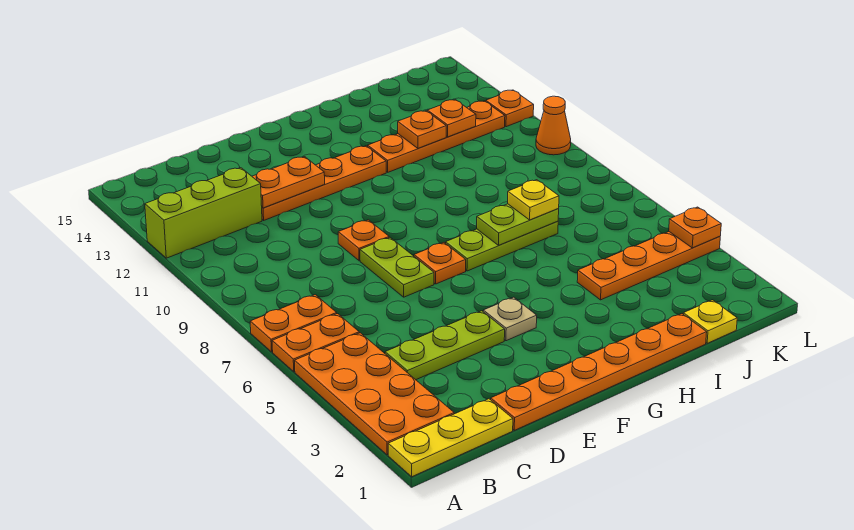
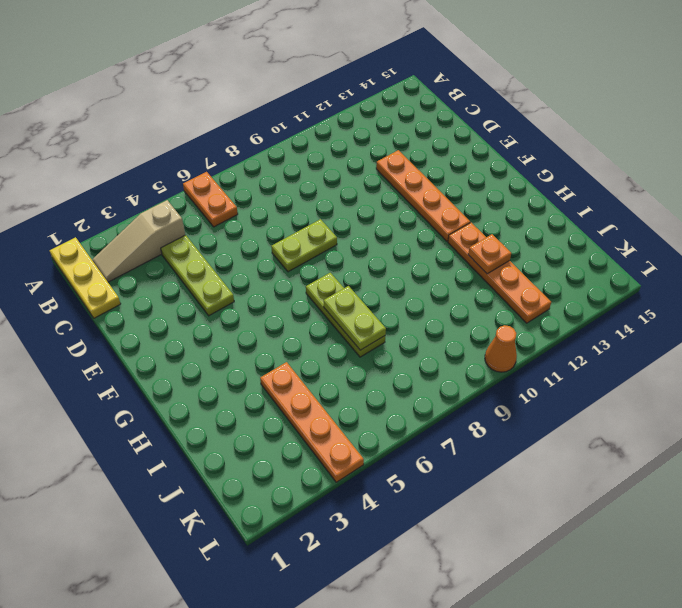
tan 1x3 slope [92,200,185,282] -> orange 2x4 plate [295,333,454,455]
none -> orange 1x2 plate [250,295,337,352]
none -> lime 1x3 brick [145,168,262,258]
none -> orange 1x6 plate [491,314,707,430]

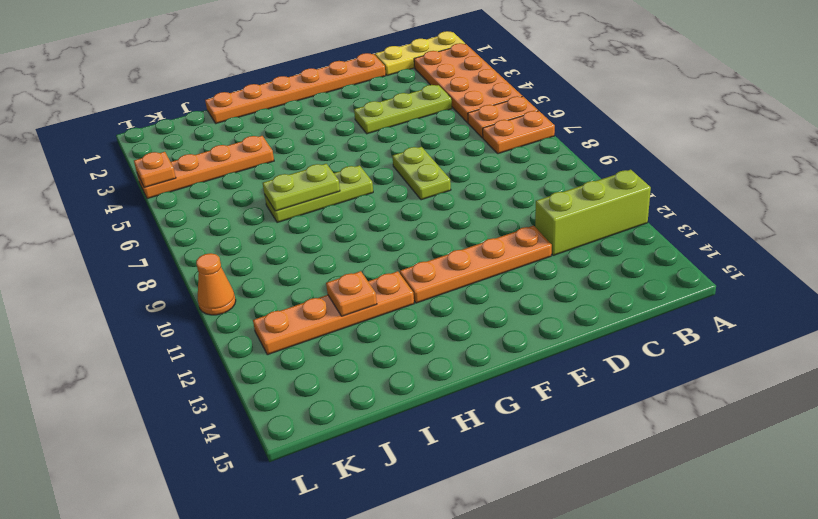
none -> orange 1x1 plate [338,220,389,261]
none -> tan 1x1 plate [483,297,537,341]
none -> orange 1x1 plate [414,243,466,284]

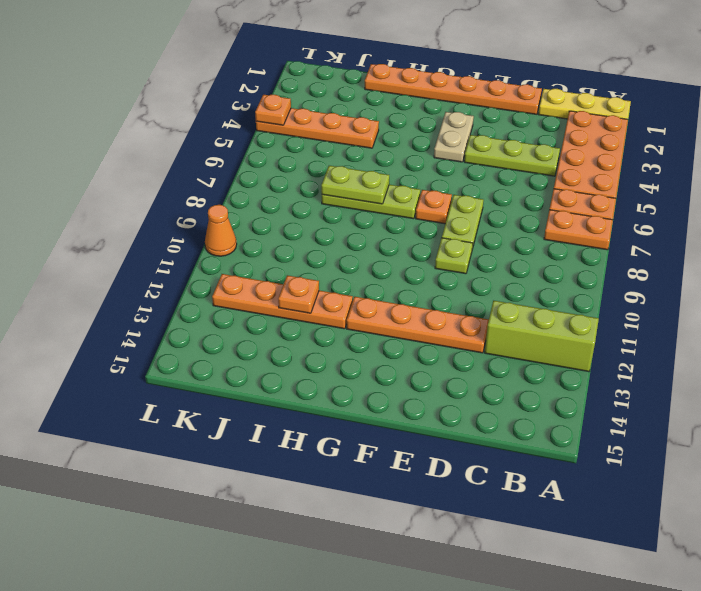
lime 1x1 plate [435,238,473,274] -> orange 1x1 plate [338,220,389,261]
tan 1x2 plate [434,112,474,162] -> tan 1x1 plate [483,297,537,341]
none -> yellow 1x1 plate [683,300,737,343]
none -> orange 1x1 plate [486,90,534,127]
none -> orange 1x2 plate [252,157,325,208]

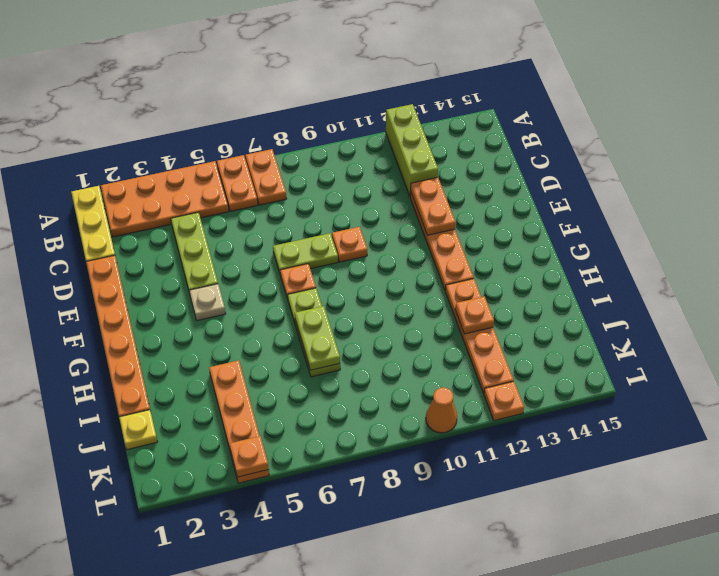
none -> orange 1x1 plate [427,100,476,137]
none -> yellow 1x1 plate [508,180,559,220]

